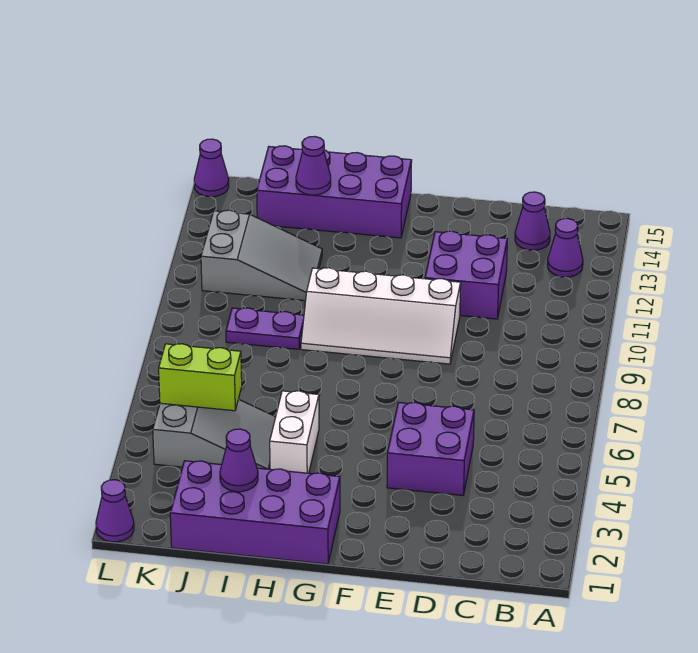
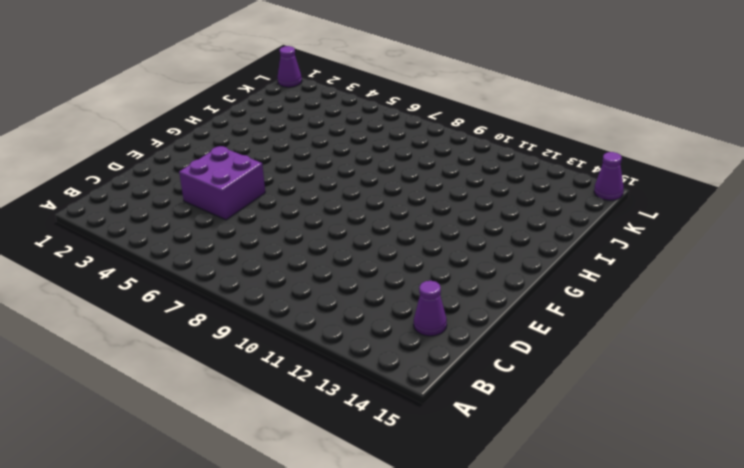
none -> purple 1x1 cone [548,218,583,277]
none -> purple 2x2 brick [425,231,507,319]
none -> white 2x4 slope [301,268,461,364]

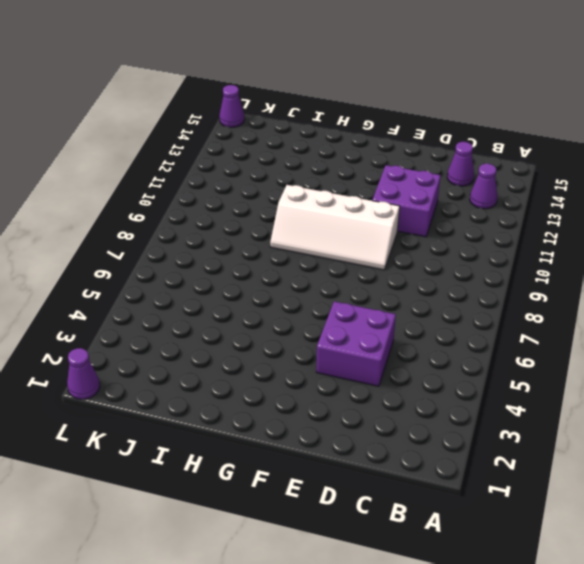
none -> purple 2x4 brick [170,461,340,564]
none -> purple 2x4 brick [257,146,412,238]
none -> white 1x2 brick [270,391,319,473]

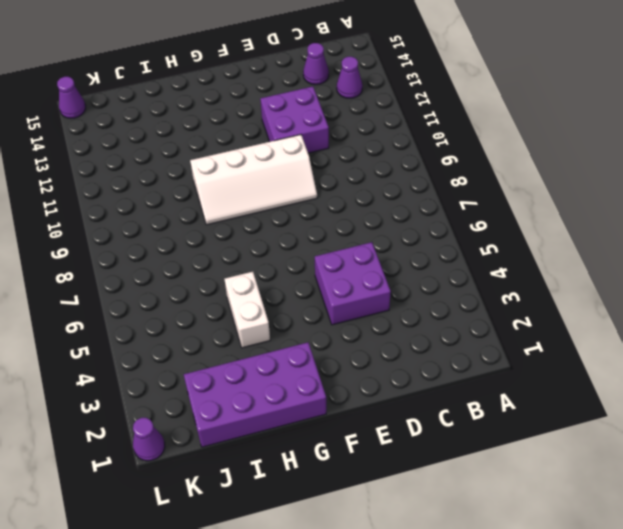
none -> purple 2x4 brick [257,146,412,238]
none -> grey 2x3 slope [153,399,276,469]
none -> purple 1x2 plate [226,308,304,349]

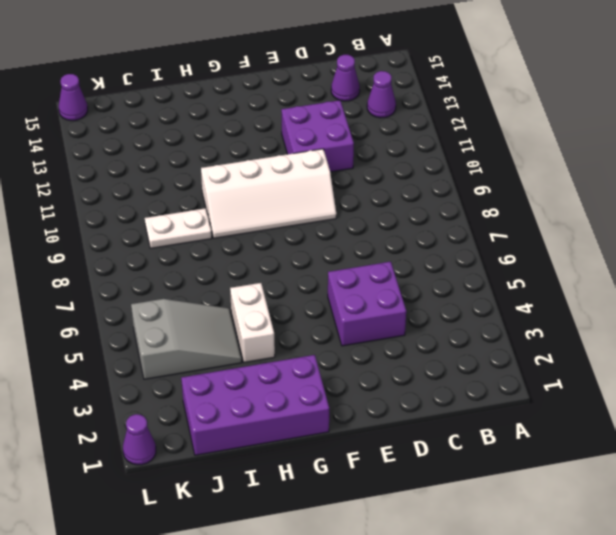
white 1x2 plate [145,208,212,248] -> purple 1x2 plate [226,308,304,349]
none -> purple 2x4 brick [257,146,412,238]
none -> grey 2x3 slope [201,210,322,301]
none -> purple 1x1 cone [220,429,258,492]

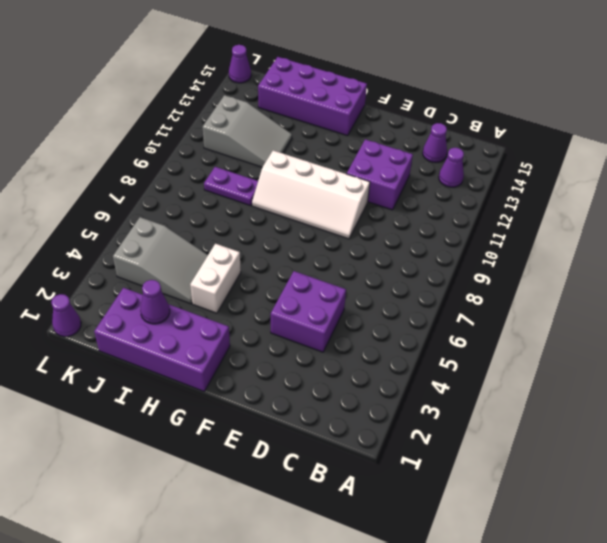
none -> purple 1x1 cone [296,136,331,195]
none -> lime 1x2 brick [159,344,242,411]

